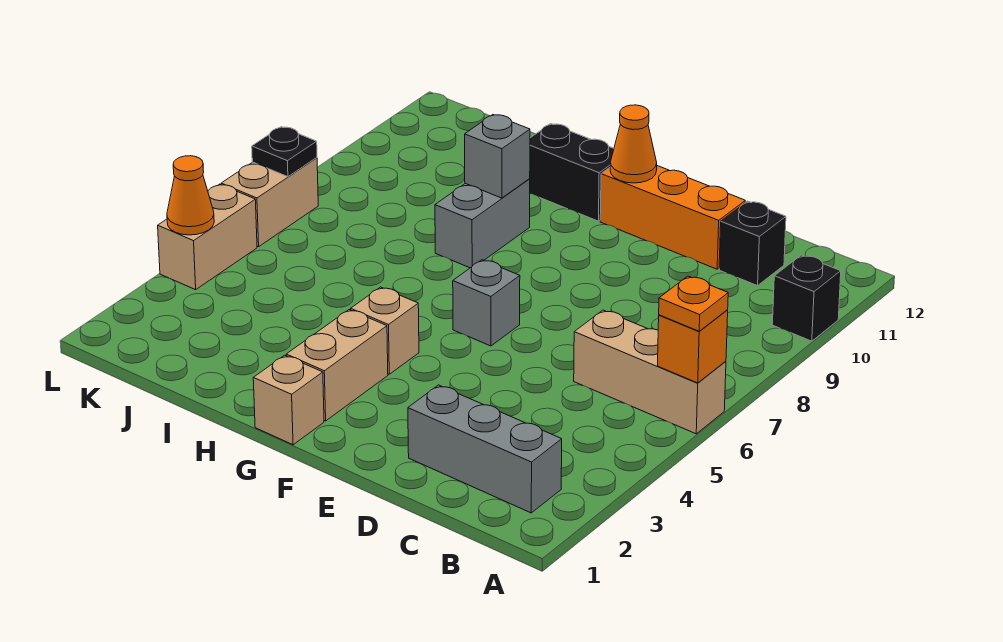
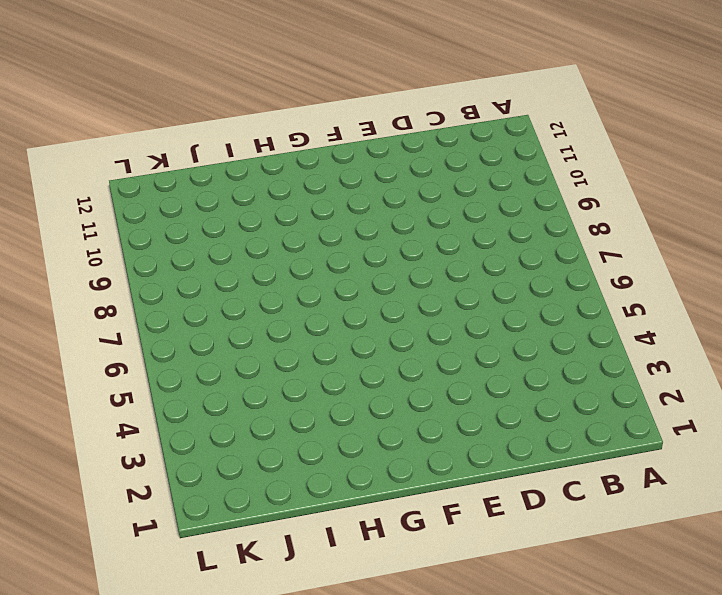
none -> tan 1x3 brick [574,310,726,434]
none -> black 1x1 brick [772,255,841,341]
none -> grey 1x3 brick [408,385,562,513]

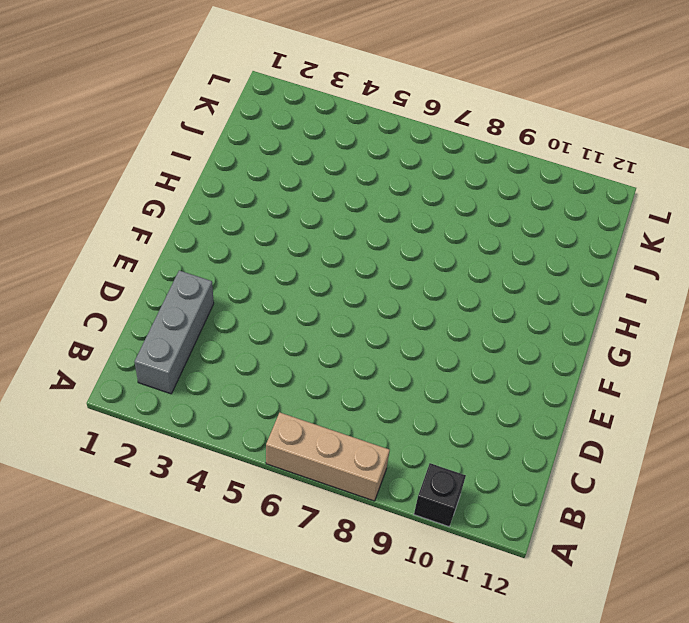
tan 1x3 brick [266,413,390,501] -> tan 1x3 brick turned to [574,310,726,434]
none -> black 1x1 brick [719,201,786,286]
none -> orange 1x3 brick [600,166,745,269]
none -> grey 1x1 brick [453,260,520,346]

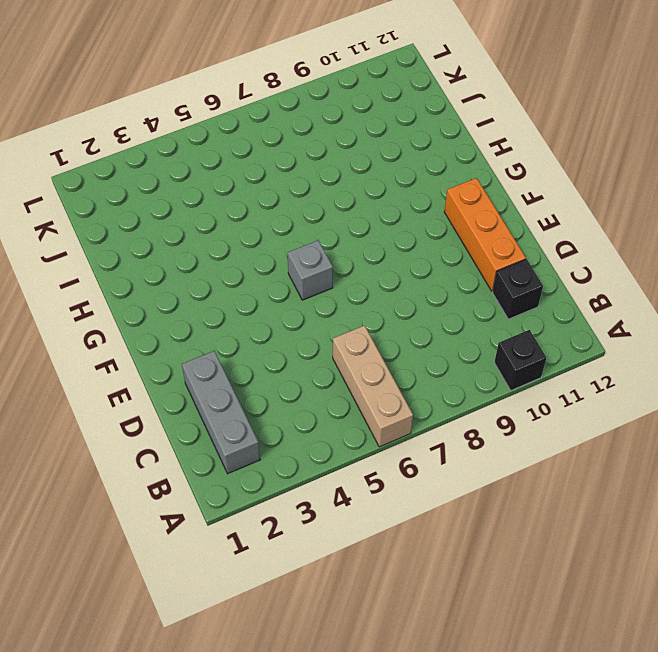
none -> tan 1x1 brick [253,355,324,445]
none -> tan 1x2 brick [286,310,388,421]
none -> tan 1x1 brick [351,287,419,374]

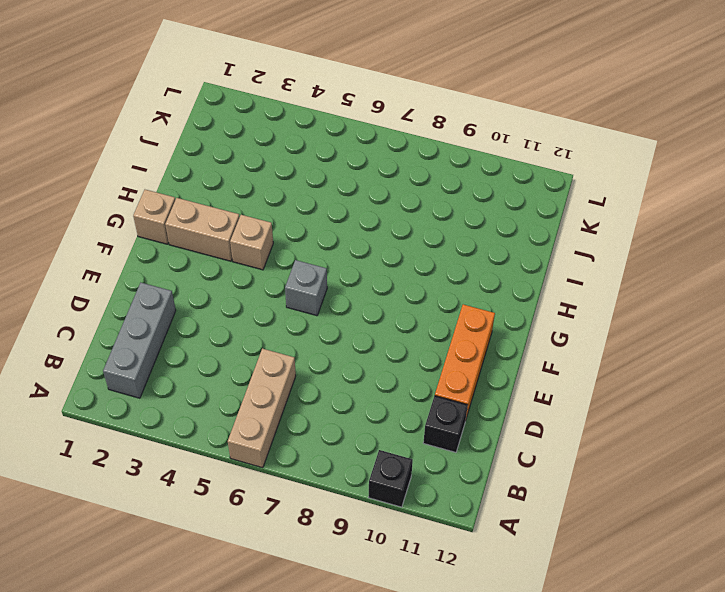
none -> black 1x2 brick [530,124,614,221]
none -> grey 1x2 brick [435,179,530,268]
none -> tan 1x2 brick [158,184,257,290]

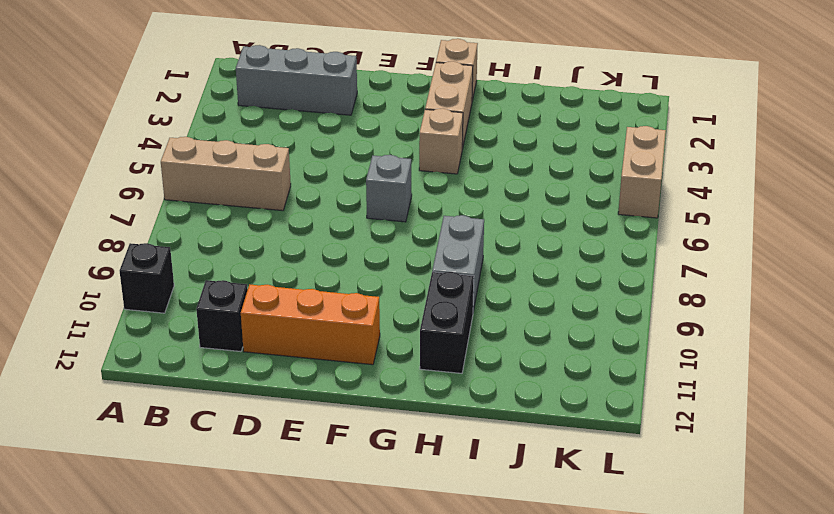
black 1x2 brick [420,272,474,373] -> black 1x2 brick turned to [530,124,614,221]
none -> tan 1x2 brick [221,158,318,247]
none -> orange 1x1 brick [658,310,728,383]
none -> orange 1x1 cone [610,105,657,183]

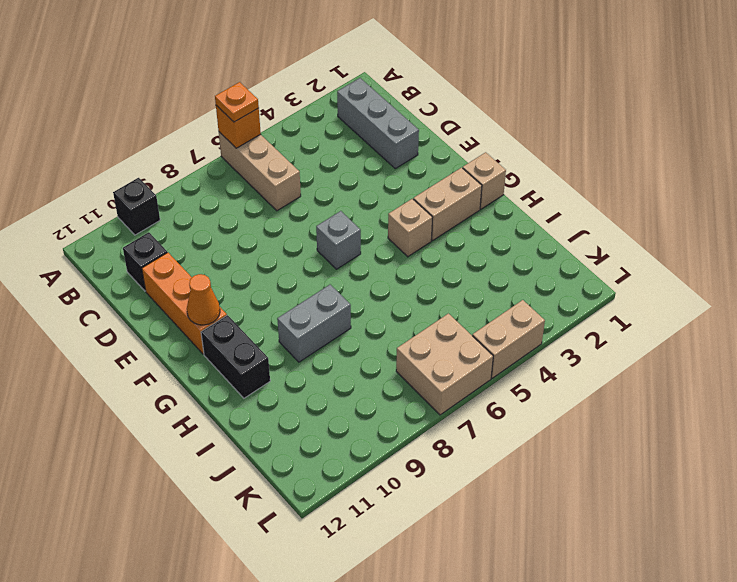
tan 2x2 brick [396,313,493,415] -> tan 1x2 brick [221,158,318,247]
none -> grey 1x1 brick [464,115,530,198]
none -> orange 1x1 cone [167,156,214,235]
none -> black 1x1 plate [252,127,317,177]

